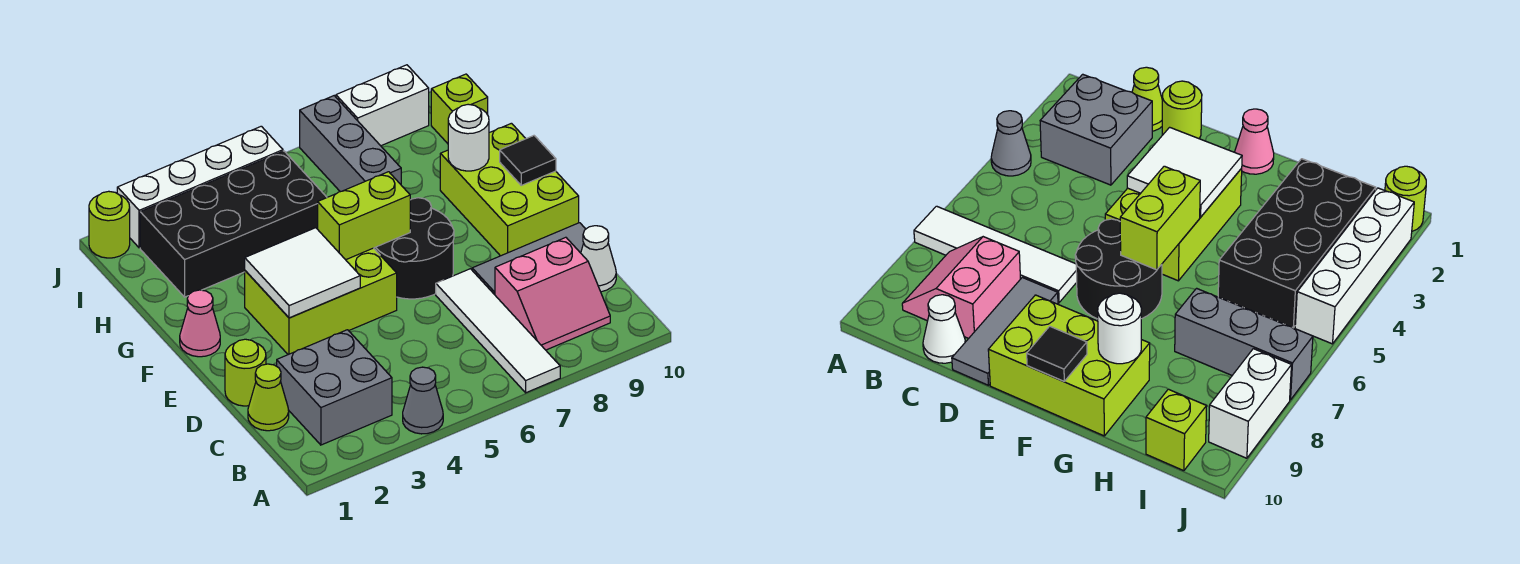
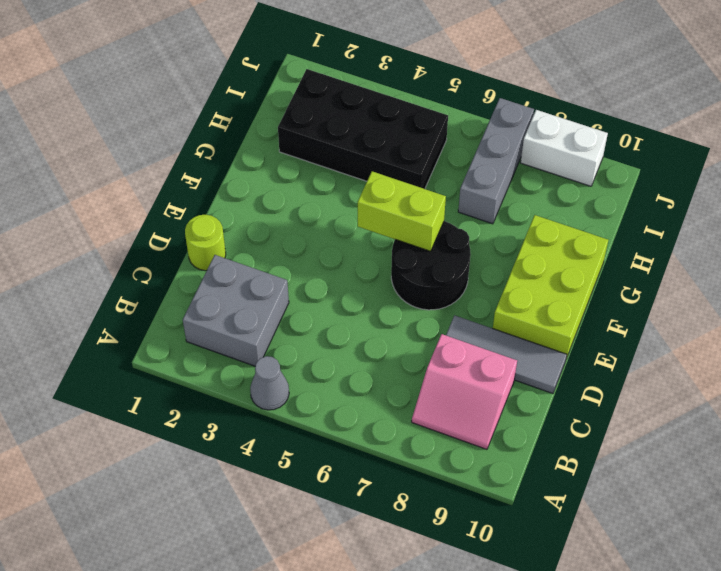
none -> white 1x4 tile [436,269,560,393]
none -> lime 1x1 cone [248,364,289,431]
none -> white 1x1 cone [581,226,616,292]

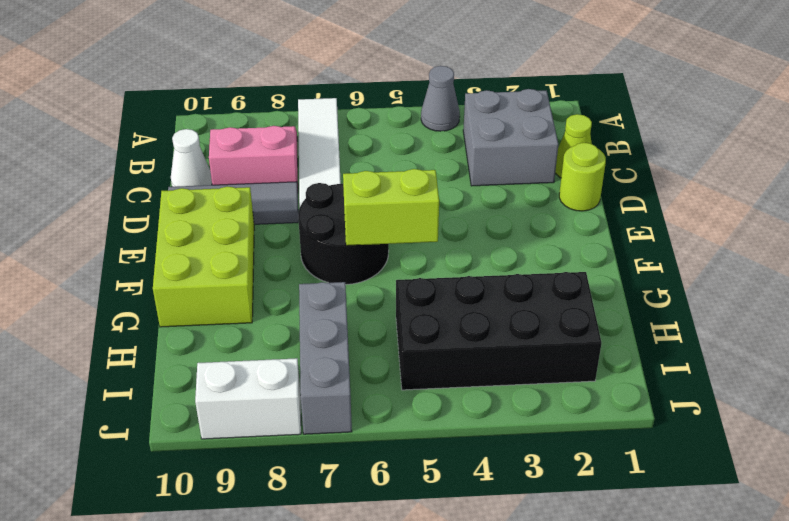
none -> lime 2x3 brick [245,248,397,355]
none -> pink 1x1 cone [180,290,220,357]
none -> lime 1x1 brick [431,74,488,144]

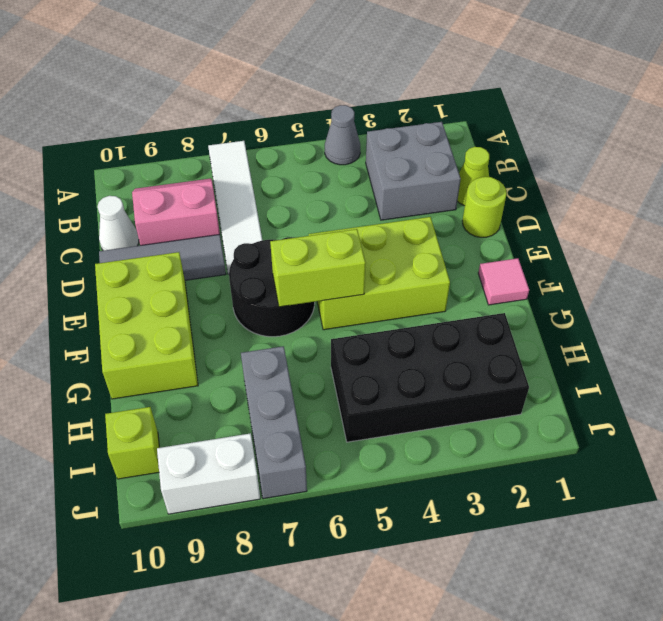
pink 1x1 tile [478,258,529,305] -> pink 1x1 cone [180,290,220,357]
none -> lime 1x1 round brick [89,191,130,258]
none -> white 1x4 brick [117,126,283,248]
none -> white 2x2 tile [245,228,360,318]

